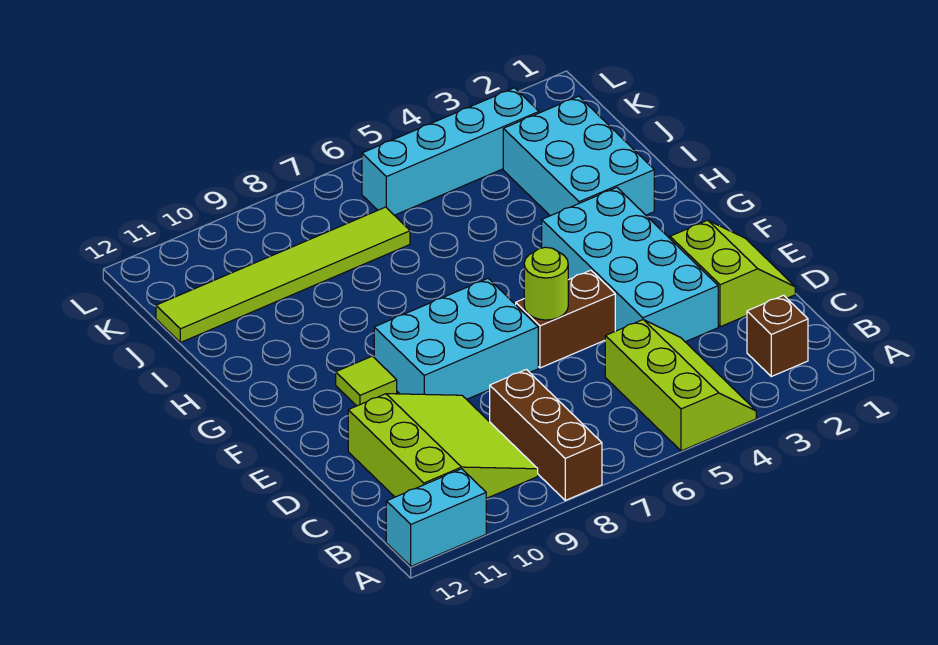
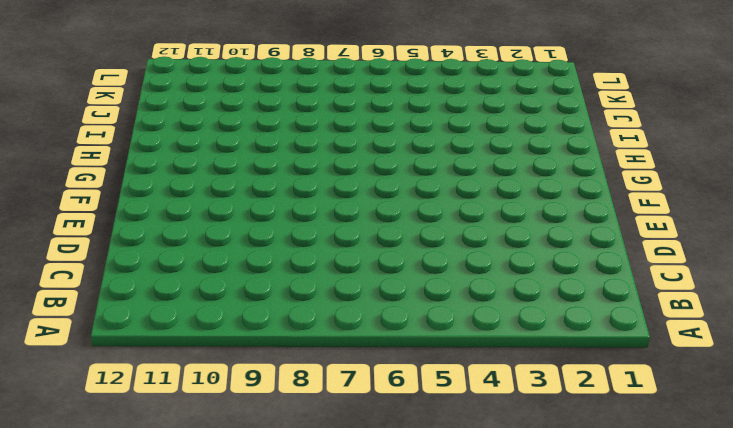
none -> lime 2x3 slope [605,320,756,451]
none -> brown 1x3 brick [490,370,602,500]
none -> cyan 1x2 brick [386,469,486,566]

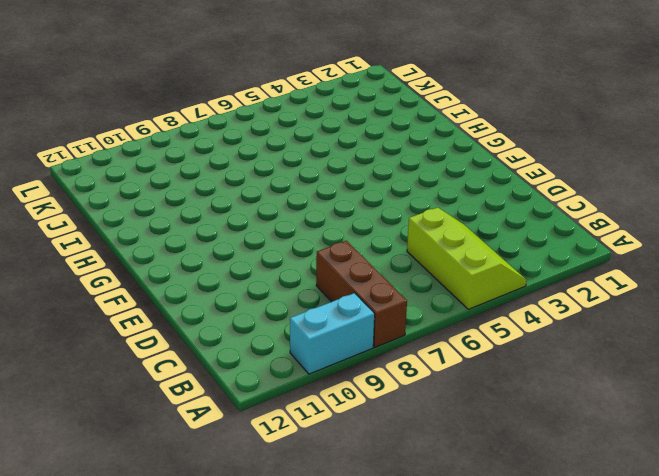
cyan 1x2 brick [290,293,375,374] -> cyan 1x2 brick moved to [386,469,486,566]
none -> brown 1x1 brick [747,295,808,376]
none -> lime 3x3 slope [348,394,538,498]
none -> lime 2x2 slope [670,220,795,327]

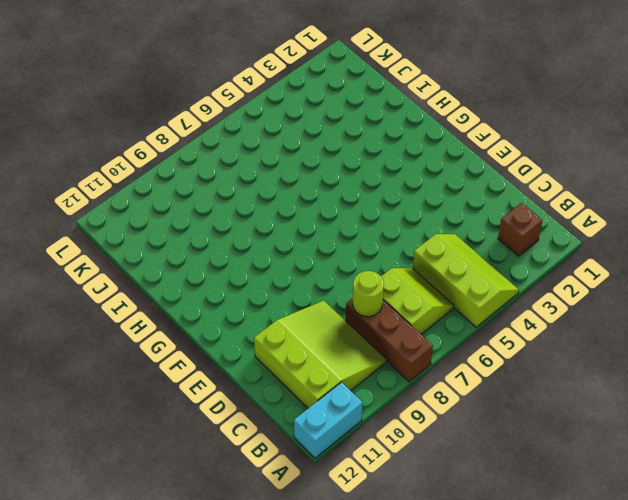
lime 2x2 slope [381,268,454,334] -> lime 2x2 slope moved to [670,220,795,327]
lime 1x1 round brick [353,271,384,317] -> lime 1x1 round brick moved to [524,247,568,320]
none -> cyan 2x4 brick [542,188,718,342]
none -> brown 1x2 brick [516,270,615,368]
none -> cyan 2x3 brick [374,279,538,399]

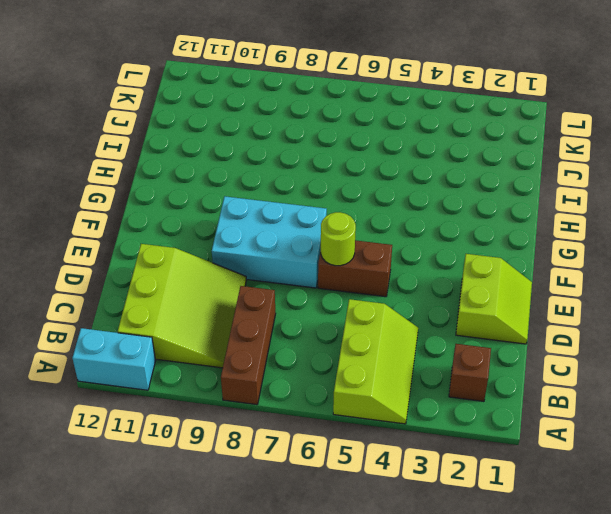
none -> cyan 2x4 brick [542,188,718,342]
none -> lime 1x1 tile [336,356,397,406]
none -> cyan 2x3 brick [503,96,654,216]

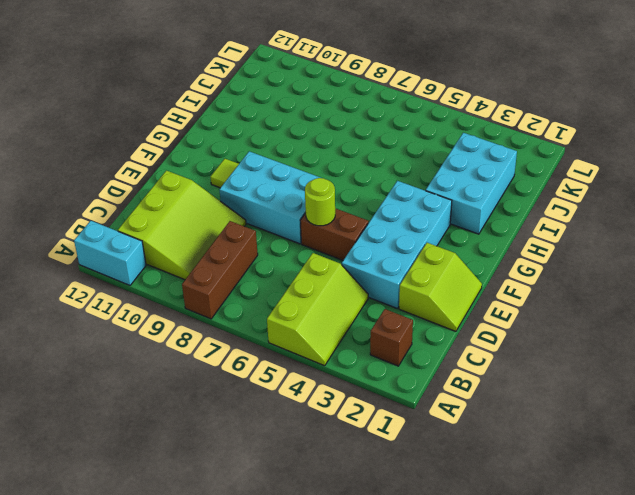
none -> lime 1x6 tile [156,207,410,342]
none -> cyan 1x4 brick [362,88,539,215]

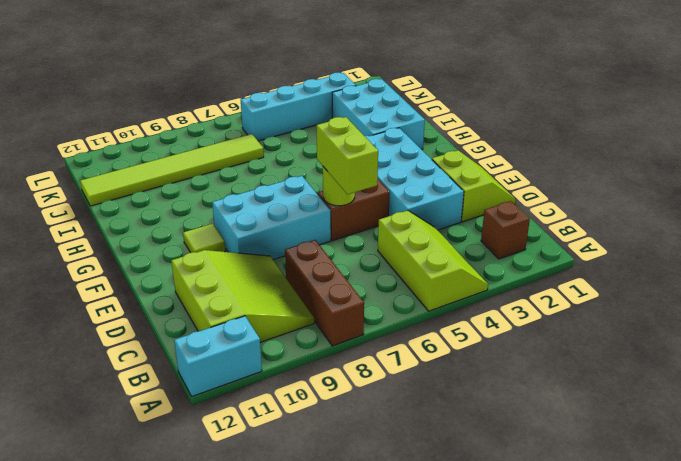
lime 1x2 brick [316,117,378,194] -> none

